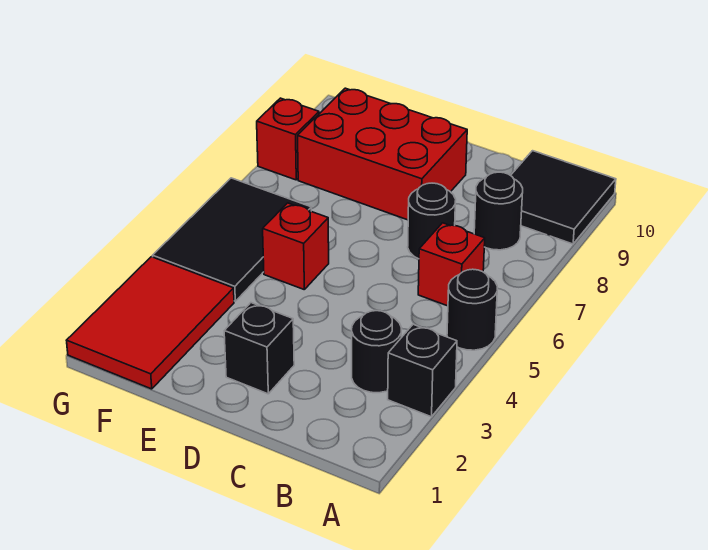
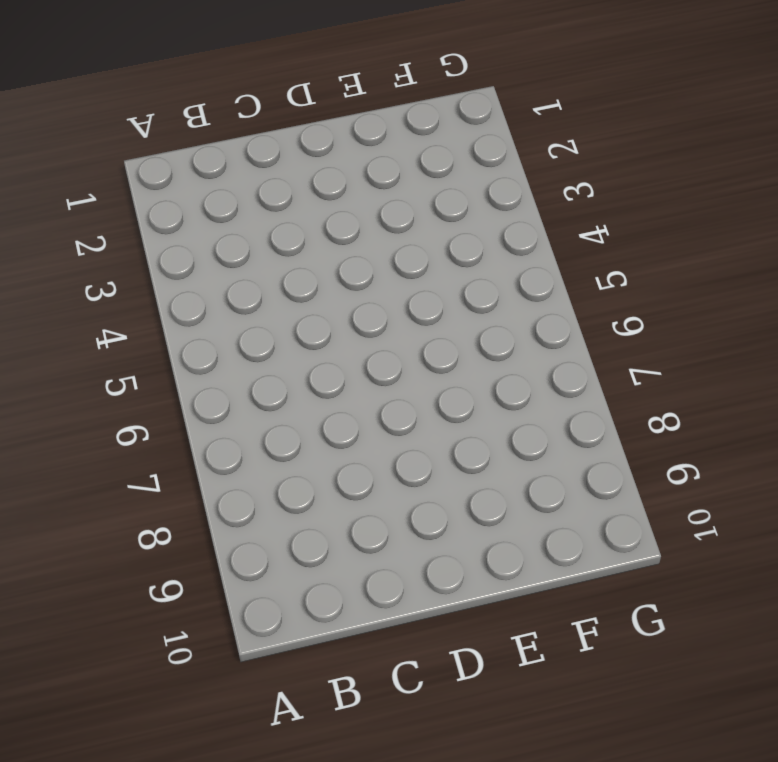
none -> black 1x1 brick [388,324,457,417]
none -> black 1x1 round brick [447,269,497,350]
none -> black 2x2 tile [511,151,616,244]

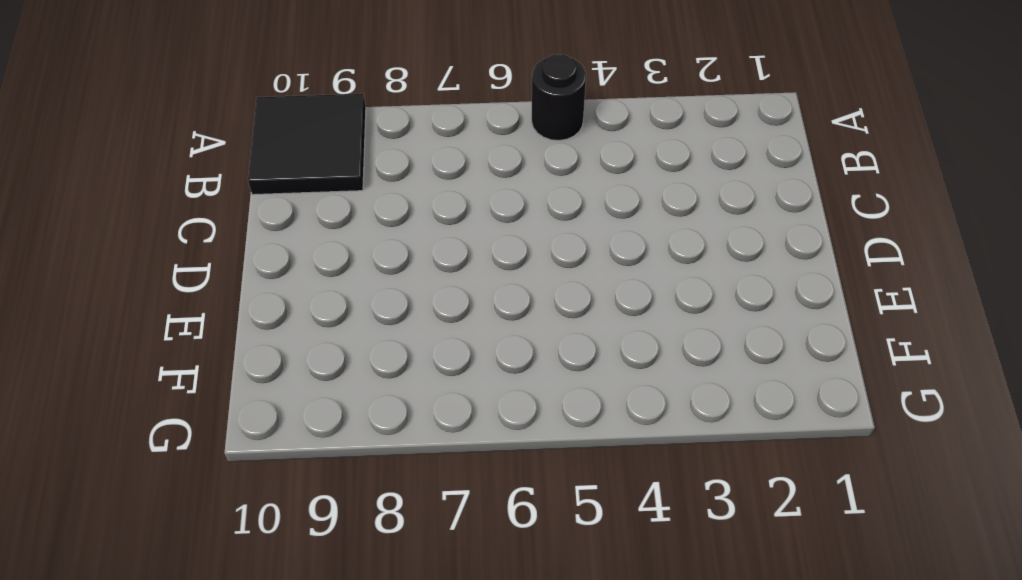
none -> black 1x1 brick [388,324,457,417]
none -> black 1x1 round brick [352,311,402,393]
none -> red 1x1 brick [418,223,485,306]

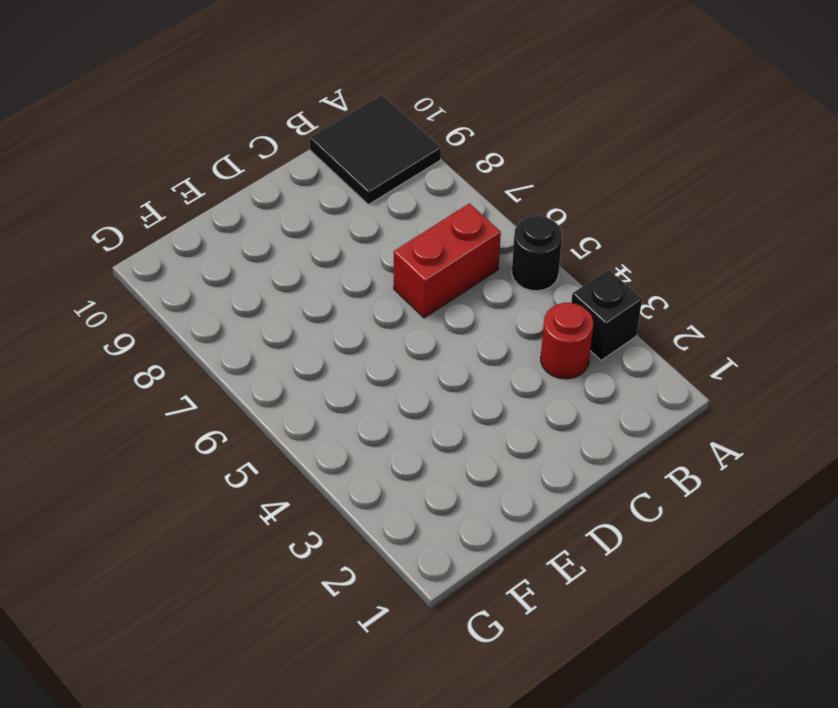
red 1x1 round brick [541,303,593,379] -> black 1x1 round brick [352,311,402,393]
red 1x2 brick [394,203,501,318] -> red 1x1 brick [418,223,485,306]
none -> black 1x1 round brick [474,172,523,250]
none -> black 1x1 round brick [408,183,456,259]
none -> black 1x1 brick [224,303,294,394]

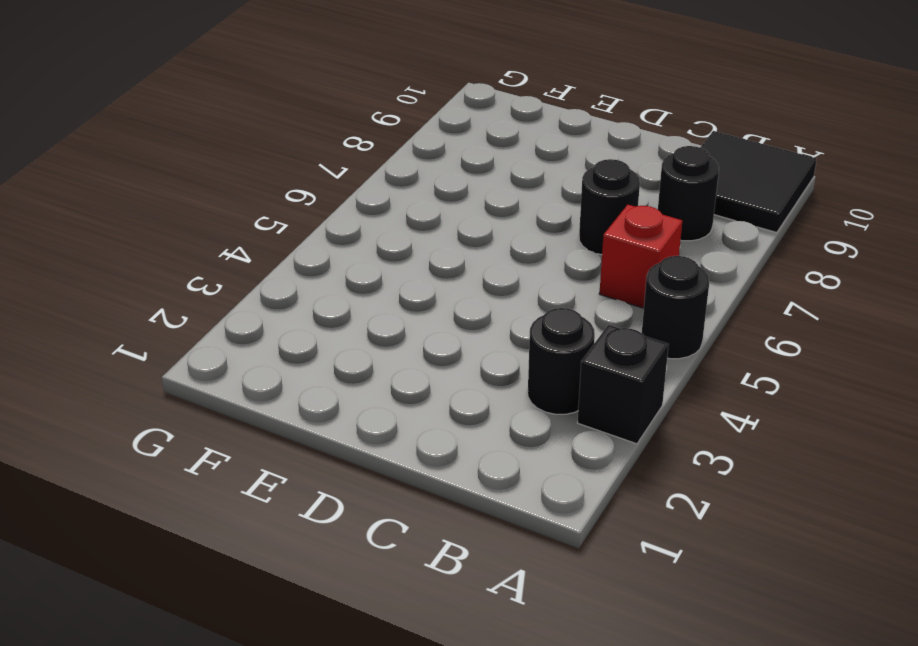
none -> black 1x1 brick [224,303,294,394]
none -> red 2x3 brick [298,88,467,220]
none -> red 1x1 brick [263,203,329,289]

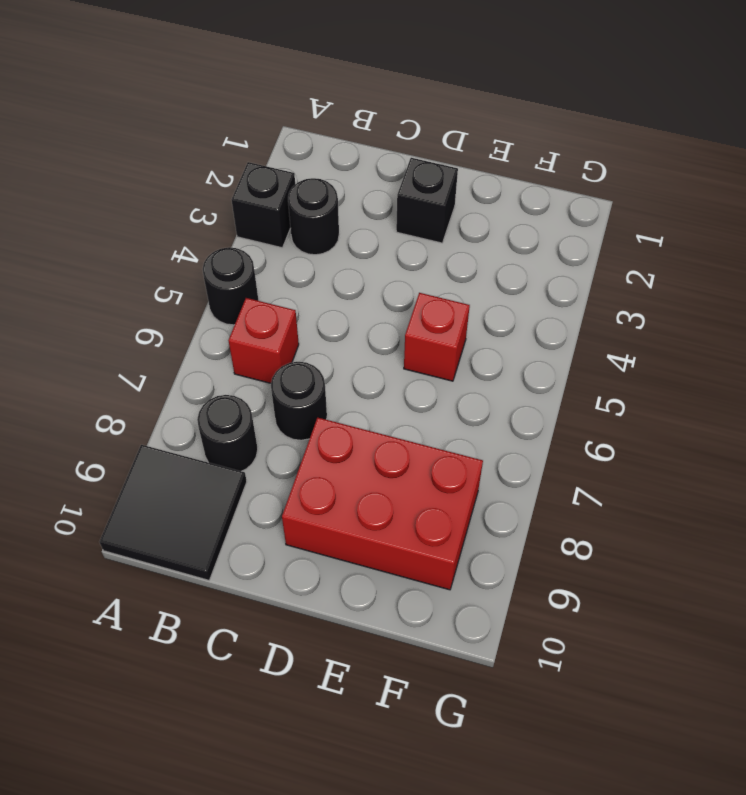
none -> red 2x3 tile [67,257,234,389]
none -> black 2x3 tile [153,178,311,301]
none -> red 1x1 brick [257,98,319,180]

